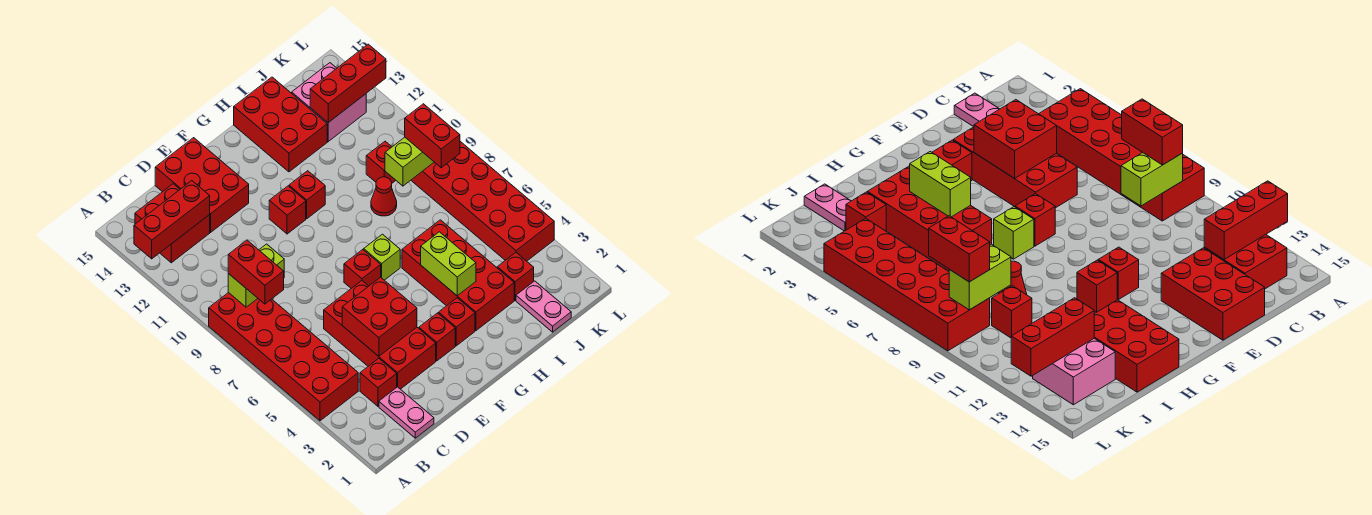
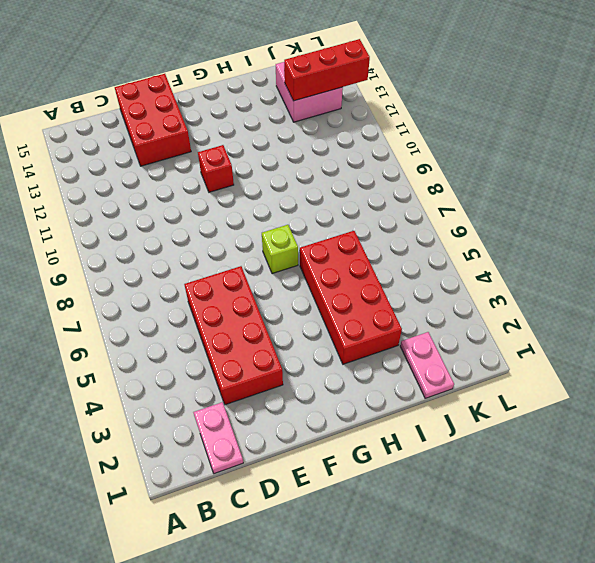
none -> red 2x6 brick [209,292,358,421]
none -> red 2x2 brick [135,184,210,263]
none -> red 1x1 brick [360,358,397,406]

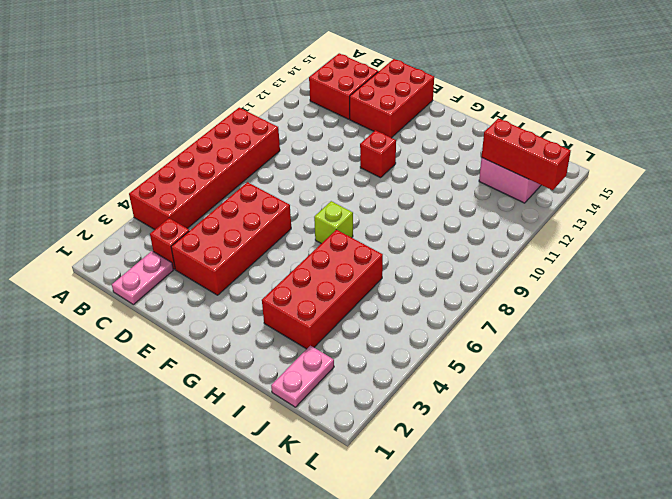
none -> red 1x1 brick [419,313,455,361]
none -> red 1x1 brick [344,250,381,288]
none -> red 1x1 brick [439,298,475,346]

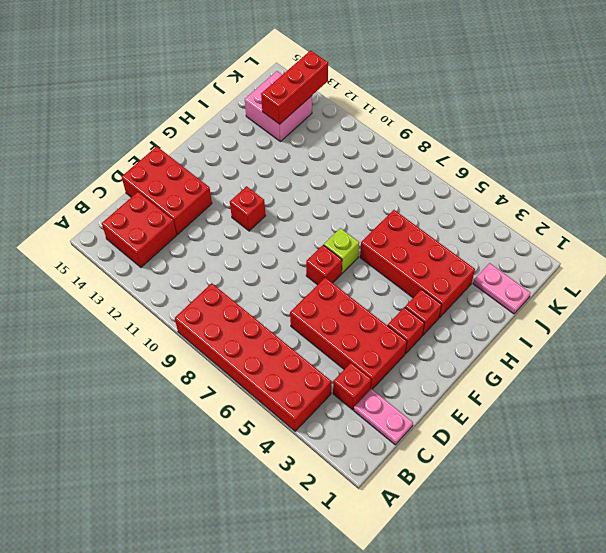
none -> red 1x1 brick [289,171,325,219]
none -> red 2x3 brick [234,77,327,172]
none -> red 1x1 cone [371,177,397,216]

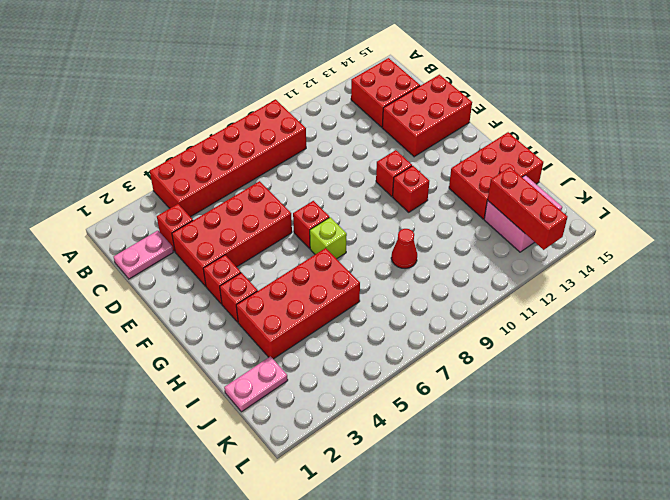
none -> red 1x1 brick [497,253,534,300]
none -> red 1x1 brick [366,141,396,183]
none -> red 2x6 brick [411,142,554,261]

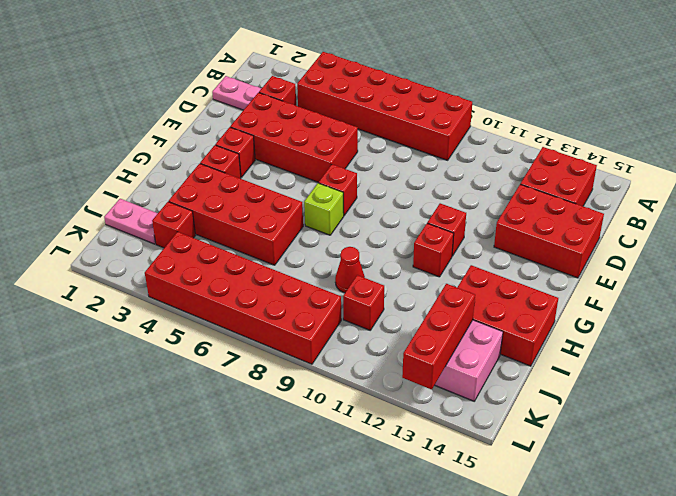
none -> red 1x3 brick [134,181,210,259]
none -> lime 1x2 brick [228,244,284,307]
none -> red 2x2 brick [342,277,417,356]

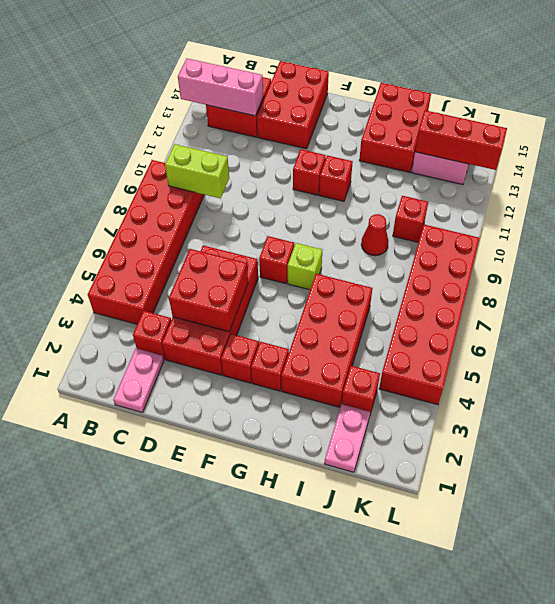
pink 1x3 brick [178,58,263,116] -> red 1x3 brick [134,181,210,259]
none -> lime 1x2 brick [421,232,476,296]
none -> lime 1x2 brick [385,137,434,186]
none -> red 1x2 brick [228,240,284,304]

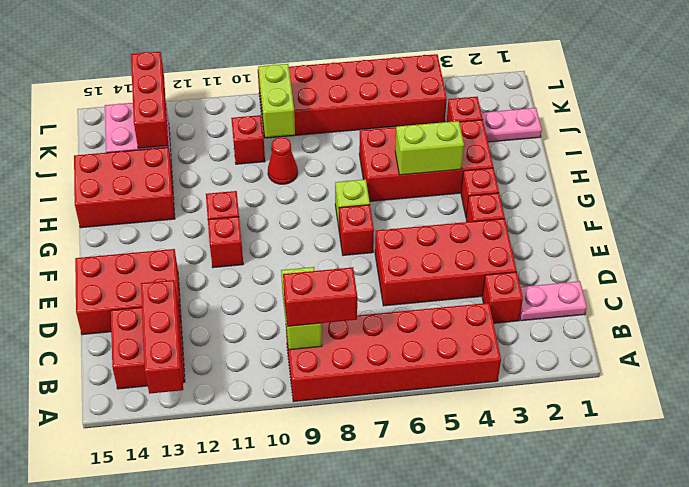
none -> red 2x2 brick [342,277,417,356]
none -> red 1x2 brick [405,104,460,168]

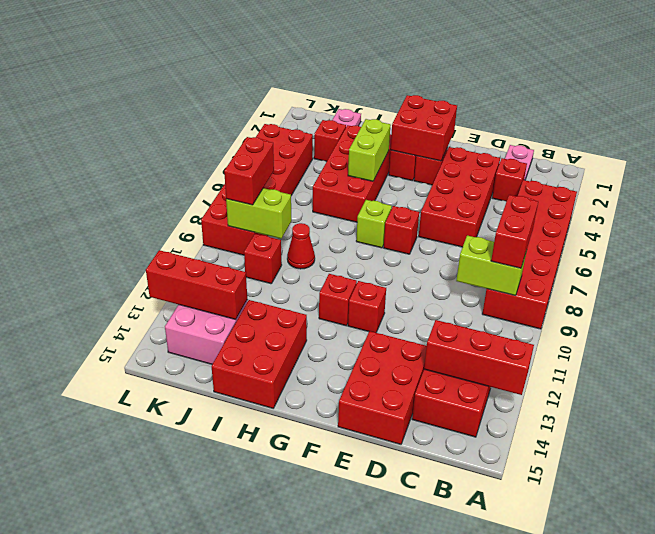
red 2x2 brick [390,95,457,161] -> red 2x2 brick moved to [342,277,417,356]

